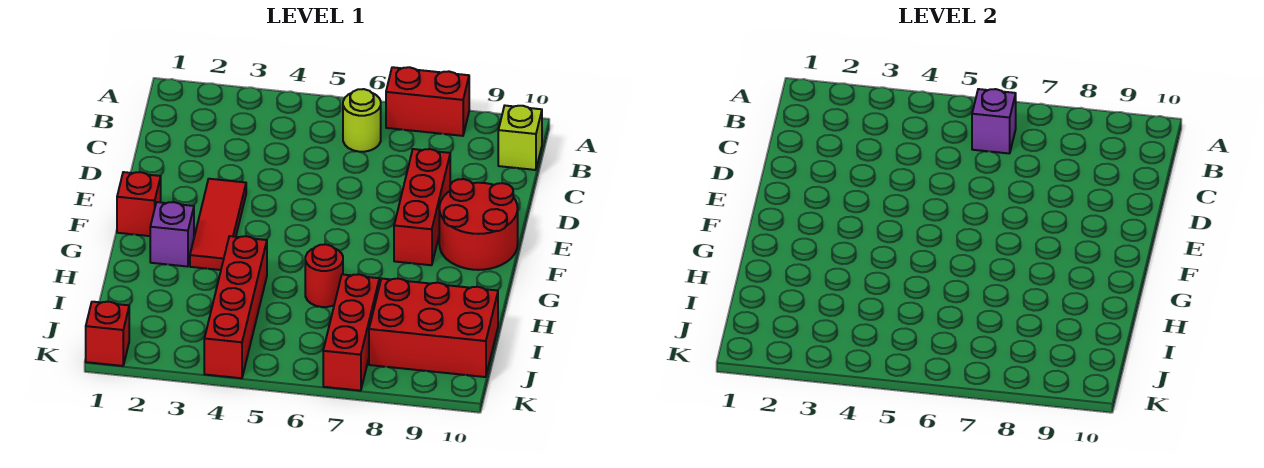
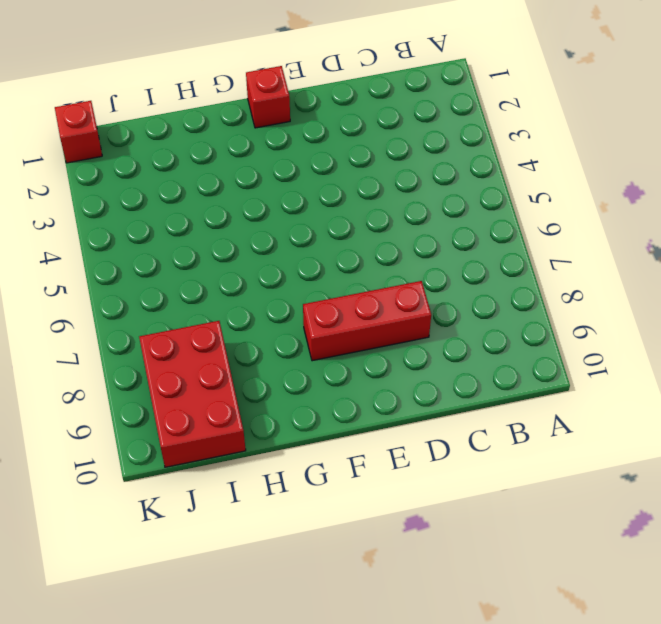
none -> red 1x2 brick [386,67,469,136]
none -> lime 1x1 round brick [343,89,381,152]
none -> lime 1x1 brick [498,106,542,170]

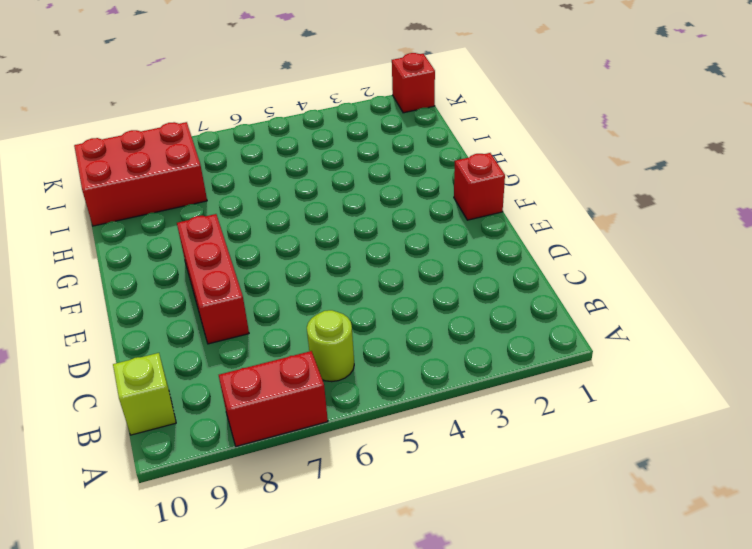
none -> red 1x3 tile [190,179,246,270]
none -> red 2x2 round brick [439,179,518,270]
none -> purple 1x1 brick [150,202,194,267]

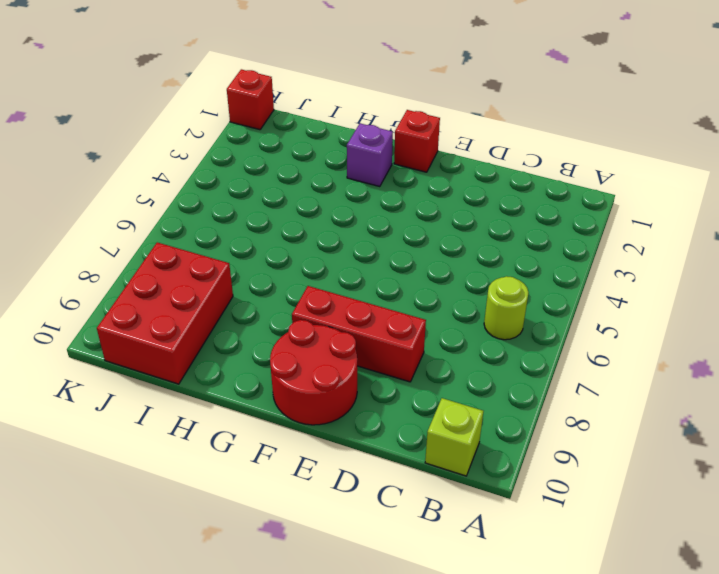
none -> red 1x2 brick [386,67,469,136]
none -> red 1x3 tile [190,179,246,270]
none -> red 1x4 brick [204,236,267,378]

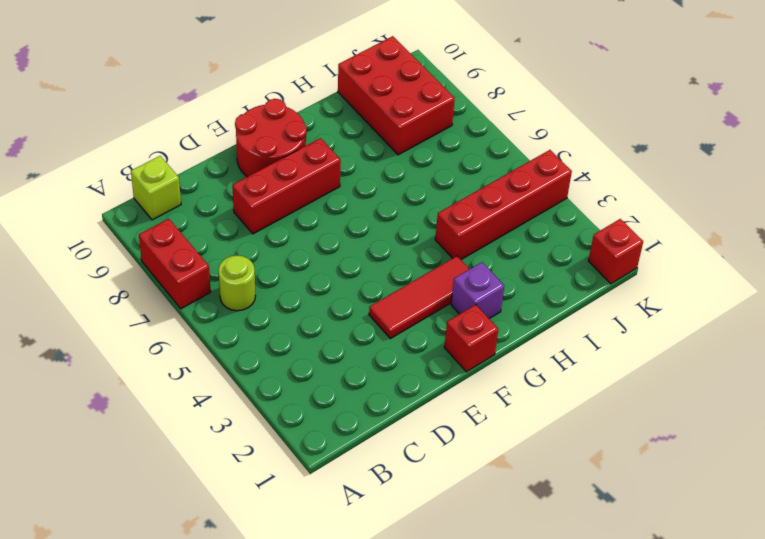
none -> red 1x1 round brick [305,244,343,307]
none -> red 1x3 brick [323,274,379,391]
none -> purple 1x1 brick [972,89,1016,154]

